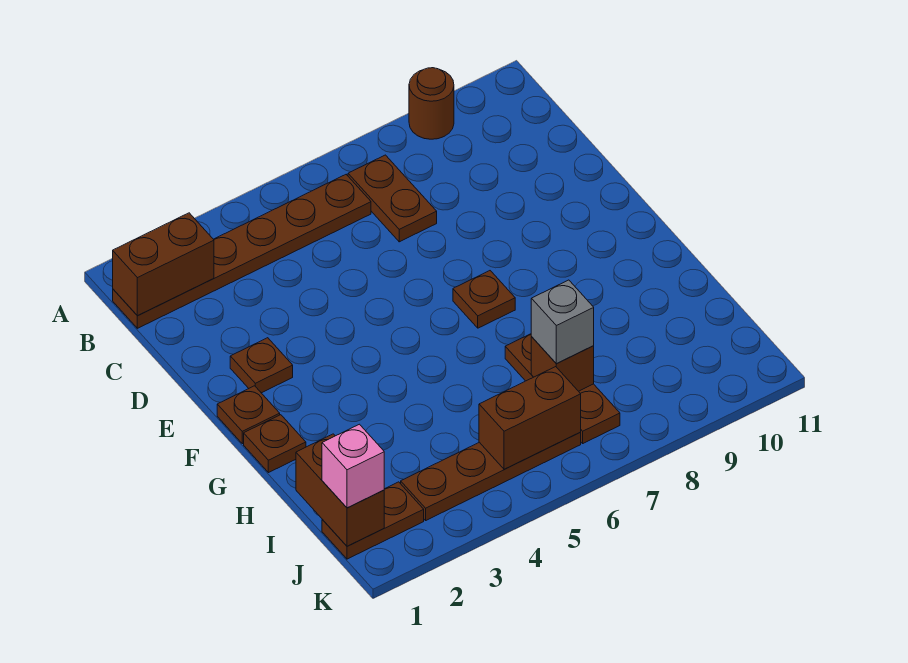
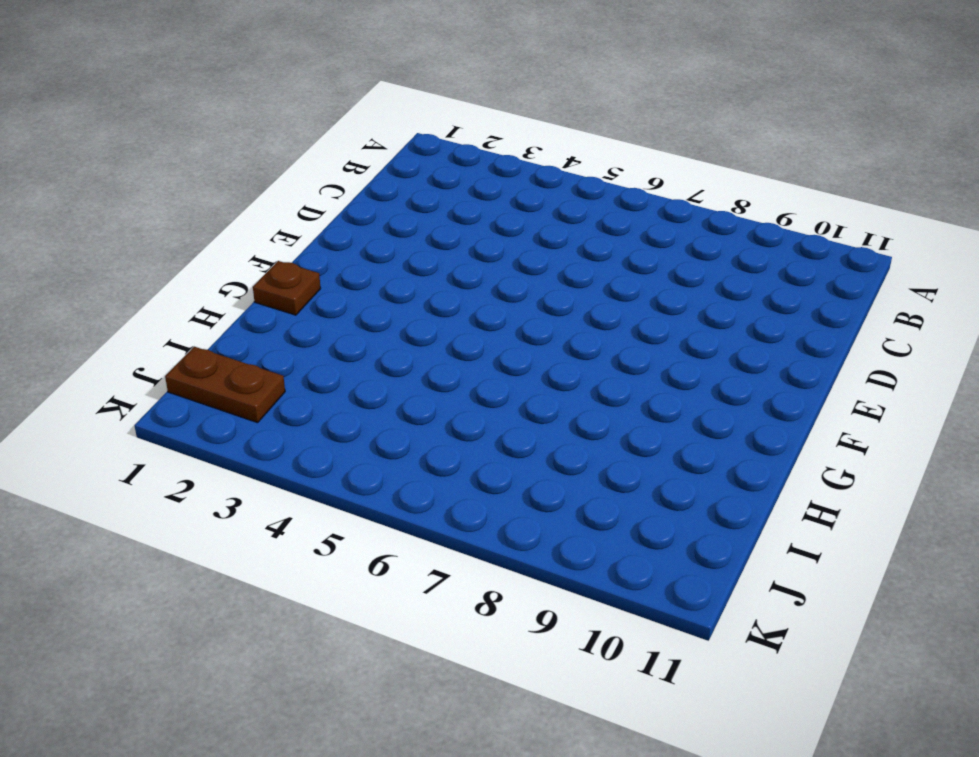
none -> brown 1x1 round brick [409,68,454,139]
none -> brown 1x6 plate [113,175,371,328]
none -> brown 1x2 plate [348,155,437,242]

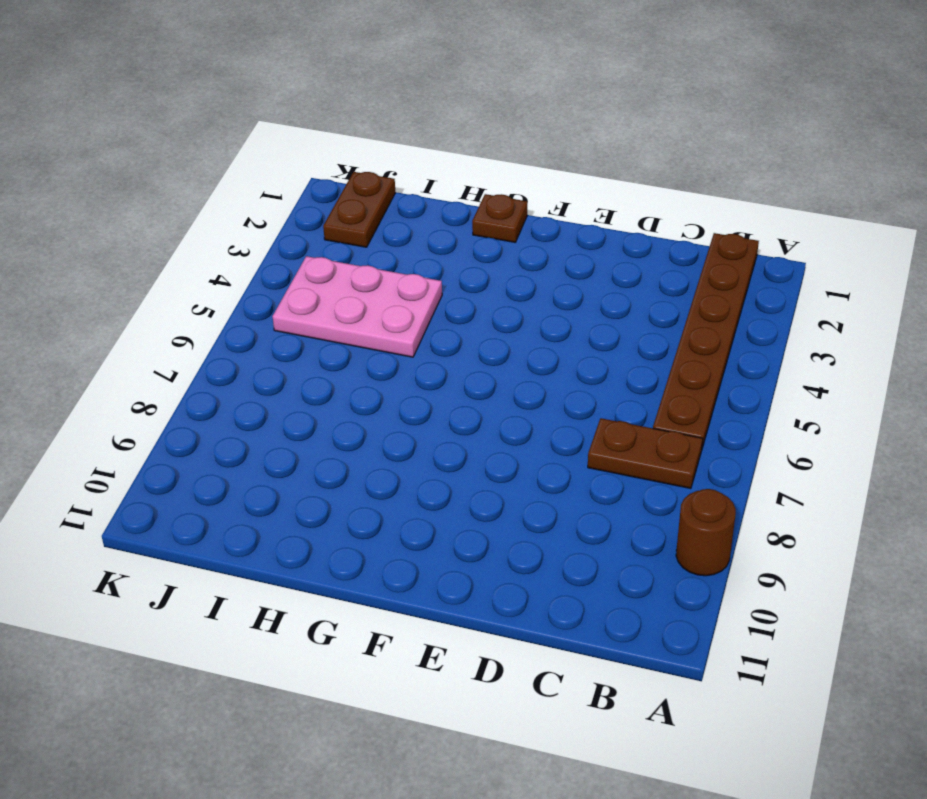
pink 2x3 plate [273,256,442,357] -> brown 1x4 plate [401,432,581,520]
none -> brown 1x1 plate [230,338,293,393]
none -> brown 1x1 plate [217,386,280,444]
none -> brown 1x1 plate [453,271,515,328]

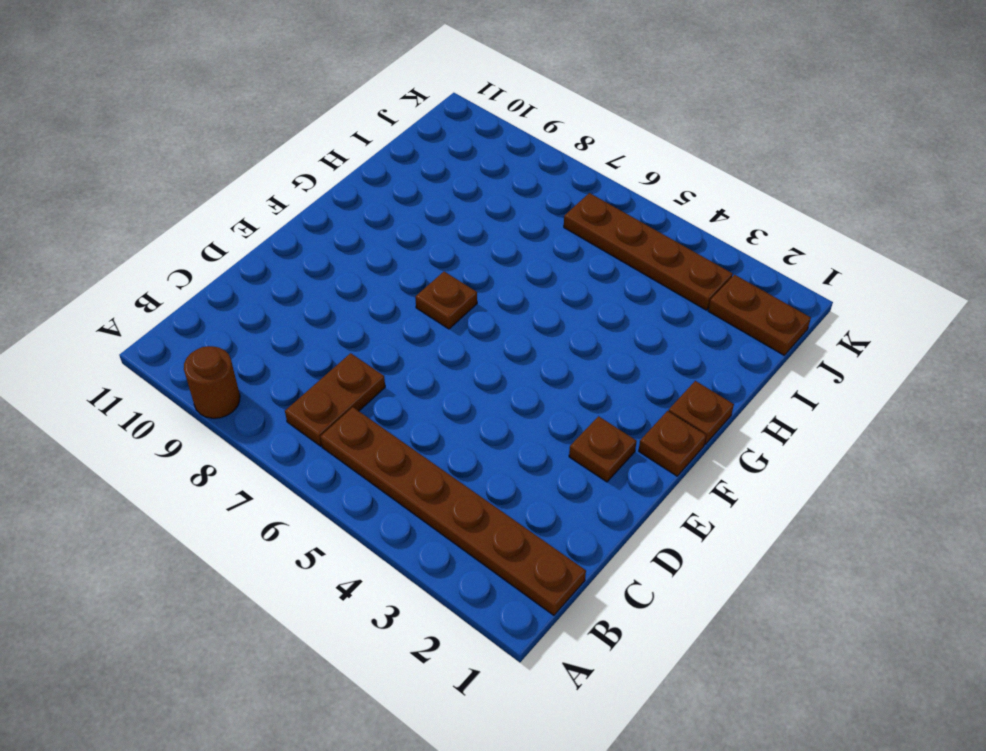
none -> brown 1x3 plate [505,334,620,443]
none -> brown 1x2 brick [113,213,214,316]
none -> brown 1x2 brick [296,434,384,546]

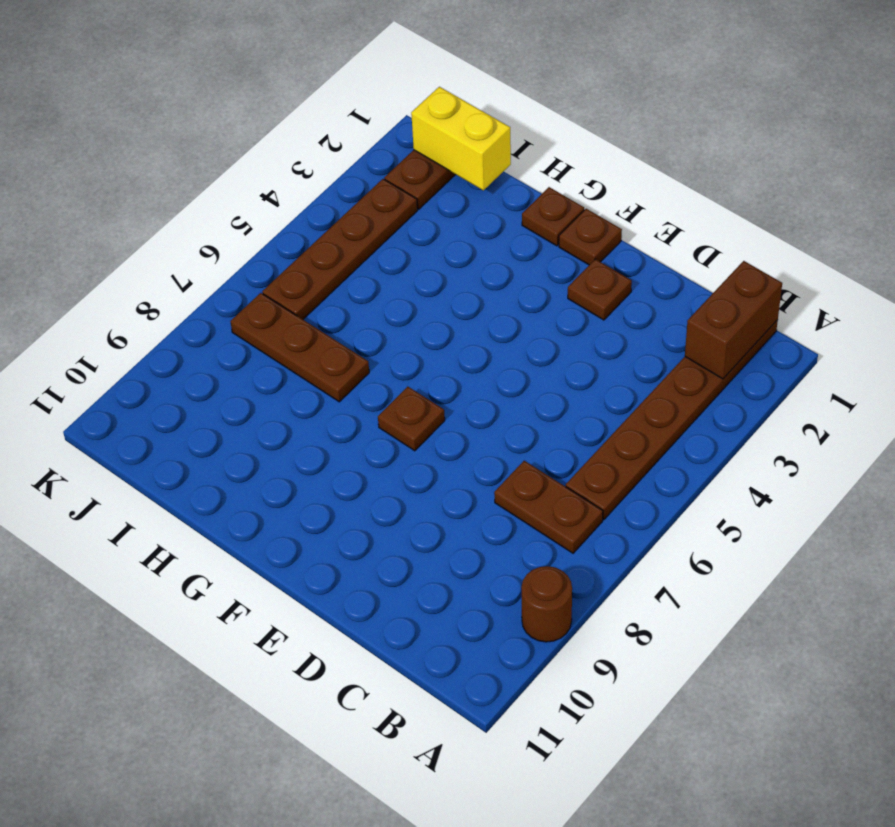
yellow 1x2 brick [411,87,511,190] -> brown 1x2 brick [296,434,384,546]
none -> brown 1x1 brick [531,337,594,391]
none -> brown 1x2 brick [479,367,581,469]
none -> grey 1x1 brick [531,280,594,364]

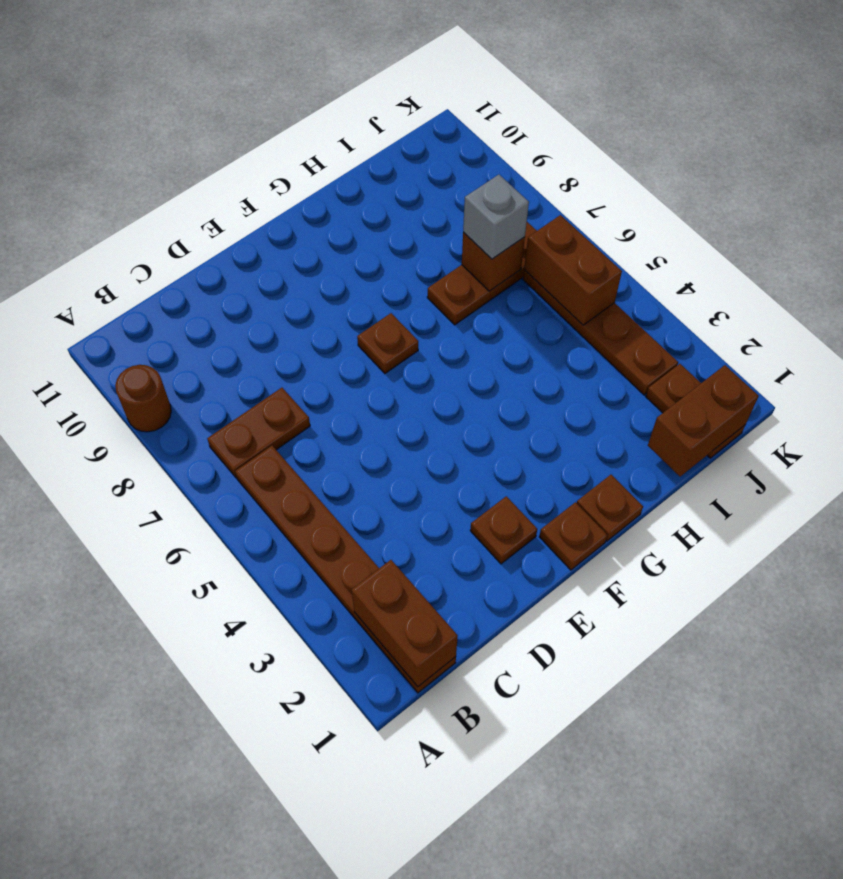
none -> pink 1x1 brick [322,424,384,508]

